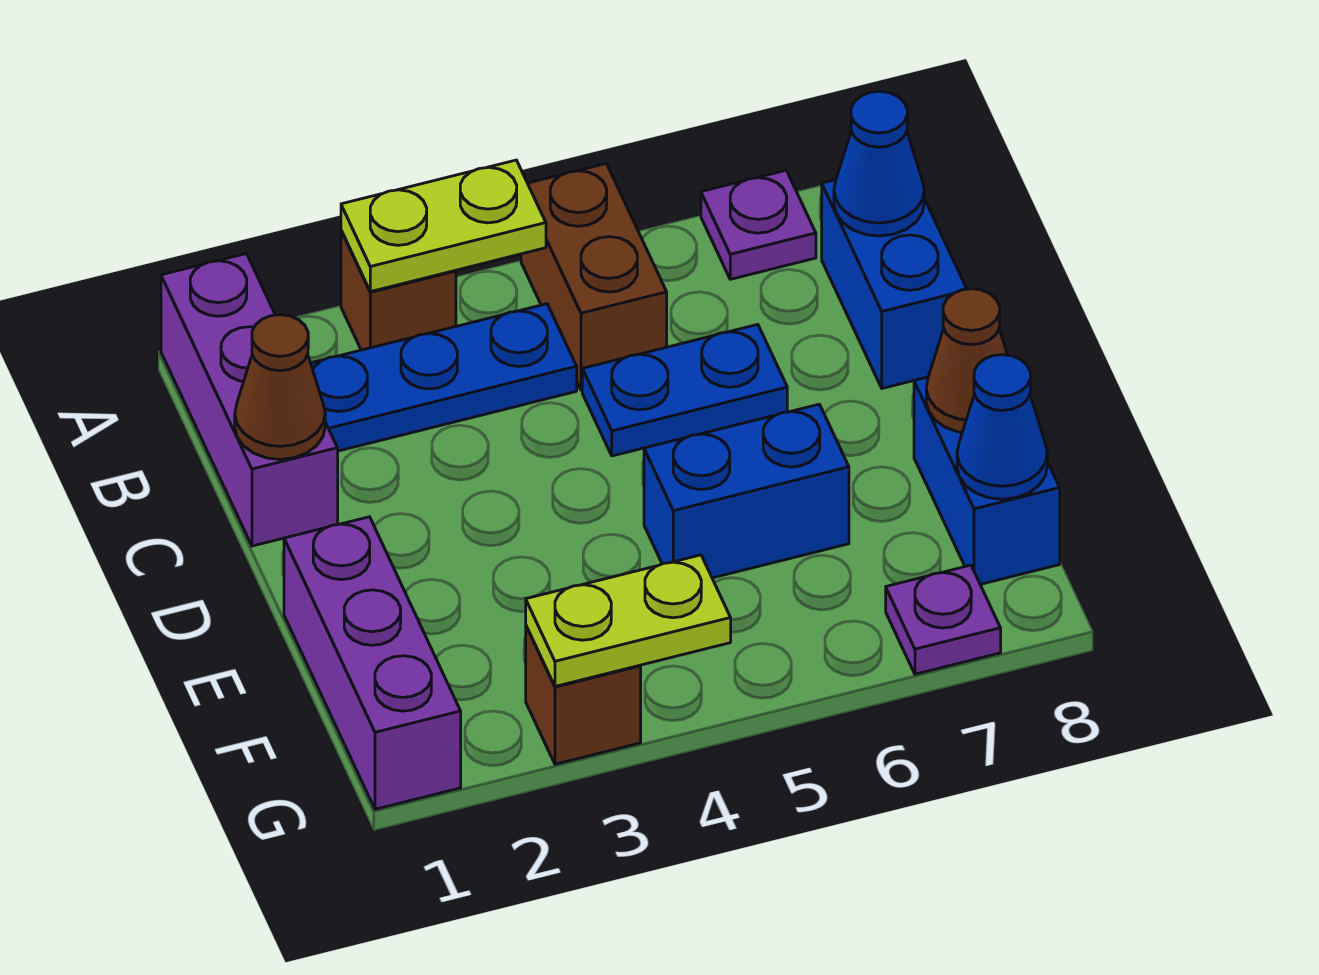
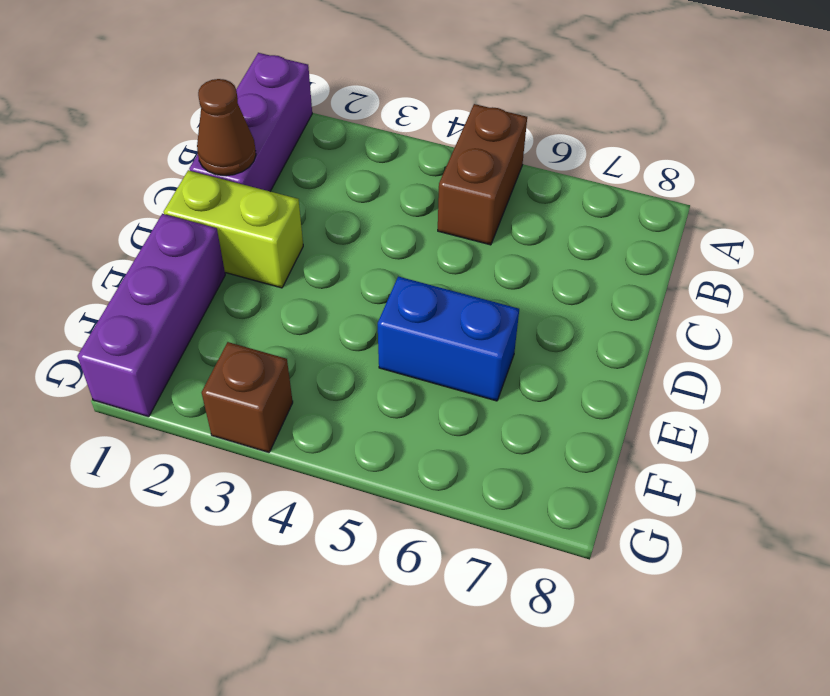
lime 1x2 brick [164,170,303,288] -> none
none -> brown 1x1 brick [341,231,456,350]
none -> purple 1x1 plate [701,171,816,279]
none -> blue 1x3 plate [311,304,577,451]

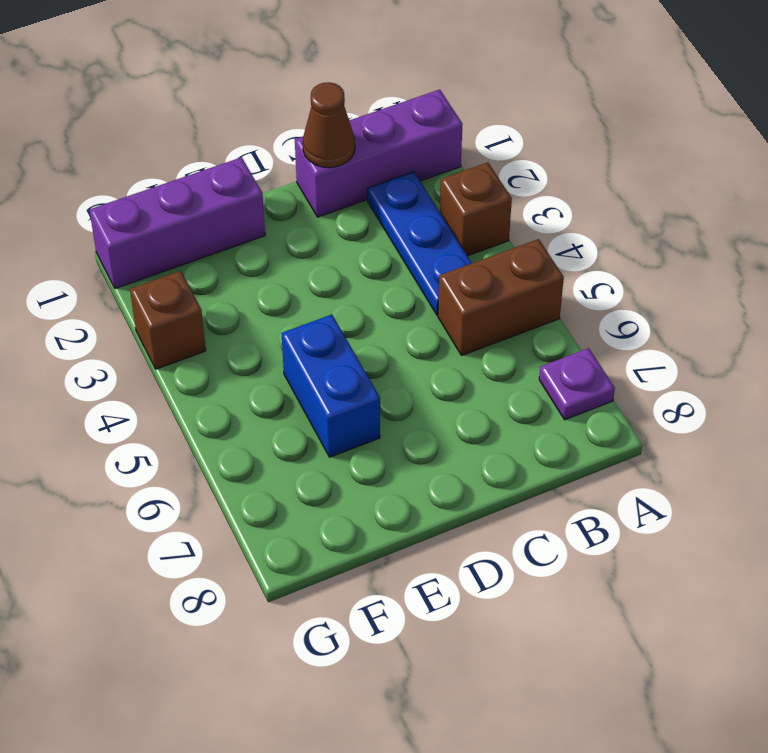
none -> blue 1x2 brick [822,180,967,388]
none -> blue 1x2 plate [582,325,787,456]
none -> blue 1x2 brick [914,377,1060,584]

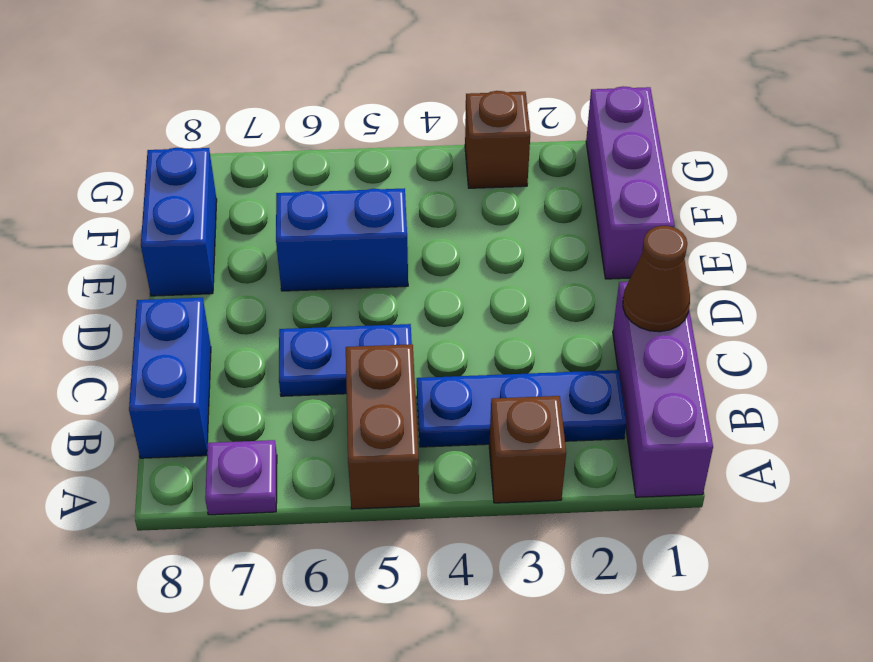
none -> purple 1x1 plate [886,565,1001,674]
none -> lime 1x2 plate [341,160,546,292]
none -> blue 1x1 cone [834,91,924,236]

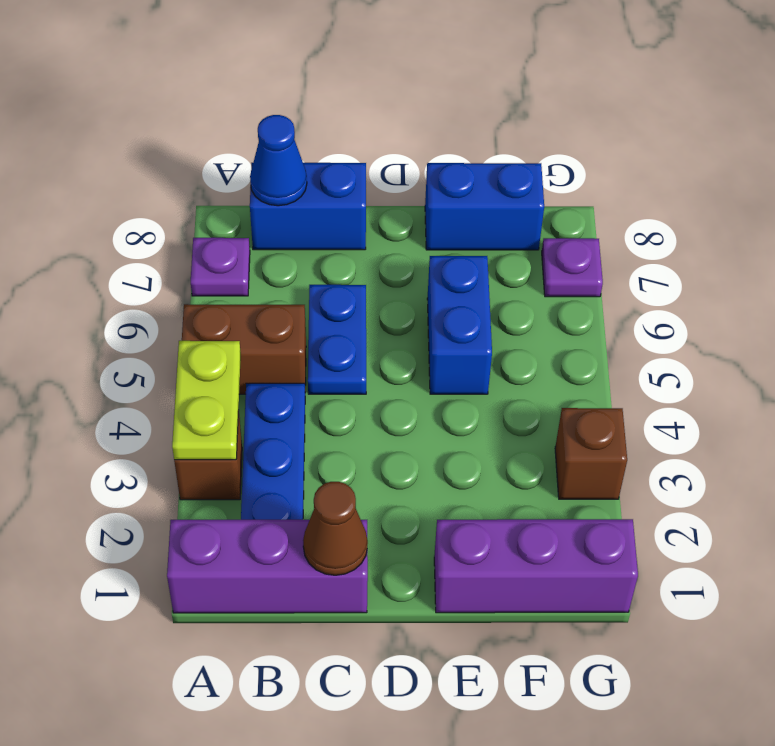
none -> brown 1x1 cone [926,289,1007,432]
none -> blue 1x1 cone [957,355,1048,499]
none -> lime 1x2 plate [526,555,731,686]

